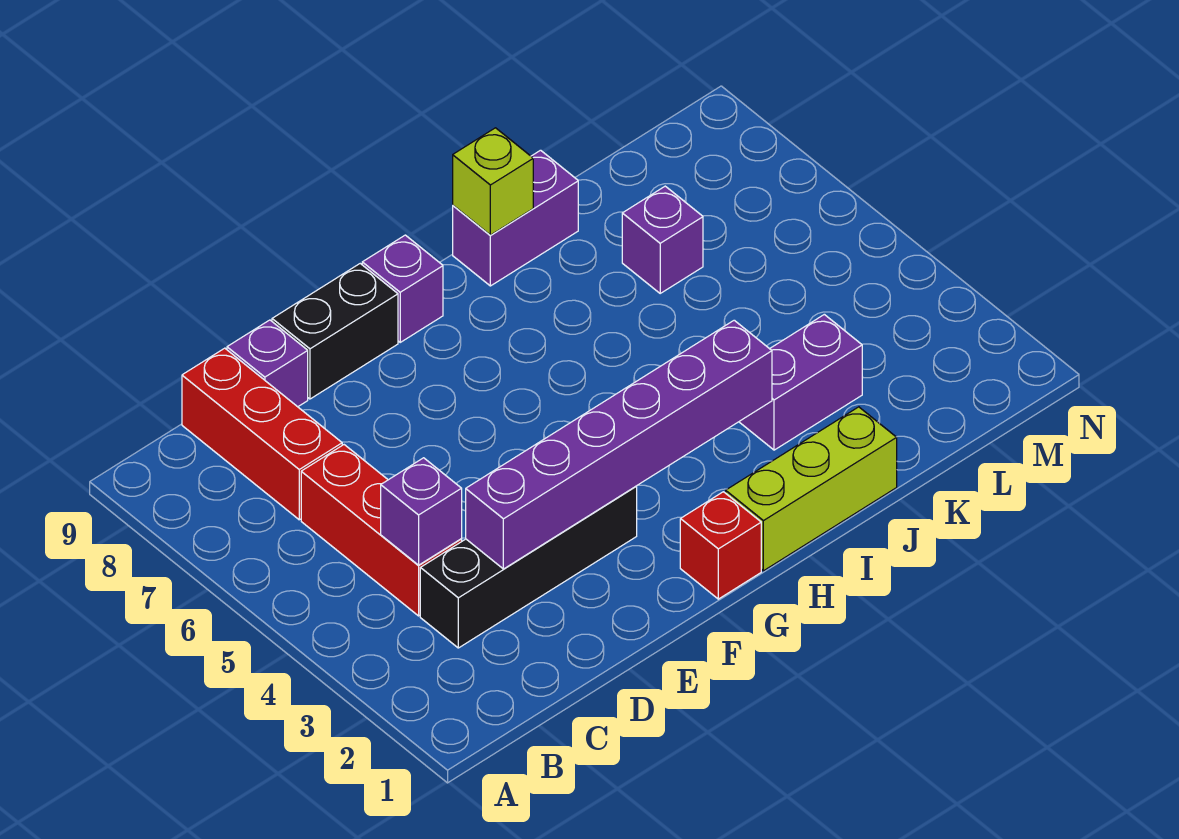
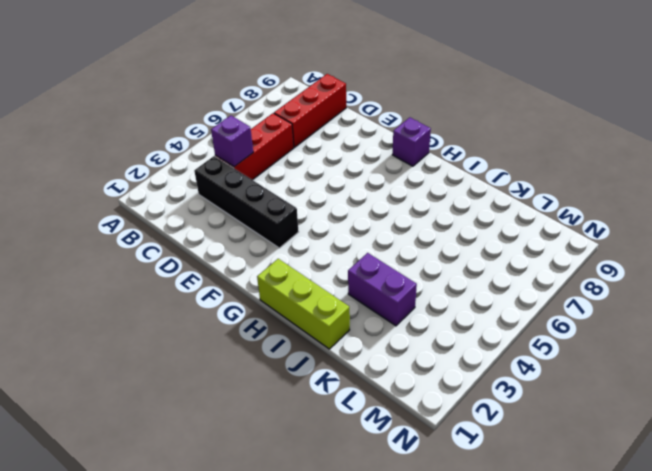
none -> purple 1x1 brick [227,320,308,407]
none -> black 1x2 brick [272,264,398,399]
none -> red 1x1 brick [680,492,761,599]

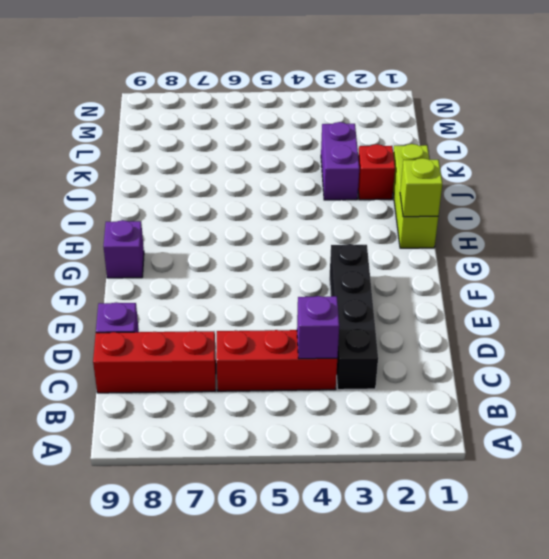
lime 1x1 brick [400,158,442,217] -> lime 1x1 brick moved to [453,128,533,235]
red 1x1 brick [358,144,395,200] -> red 1x1 brick moved to [680,492,761,599]
none -> black 1x2 brick [272,264,398,399]
none -> purple 1x2 brick [453,150,578,286]
none -> purple 1x1 brick [622,186,703,293]

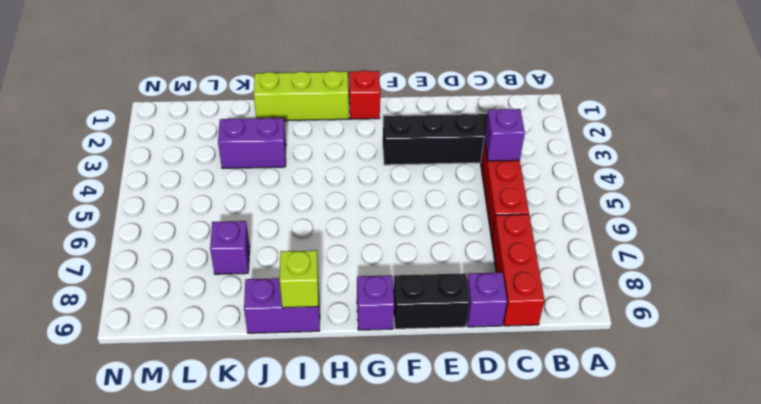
none -> purple 1x6 brick [466,320,772,569]

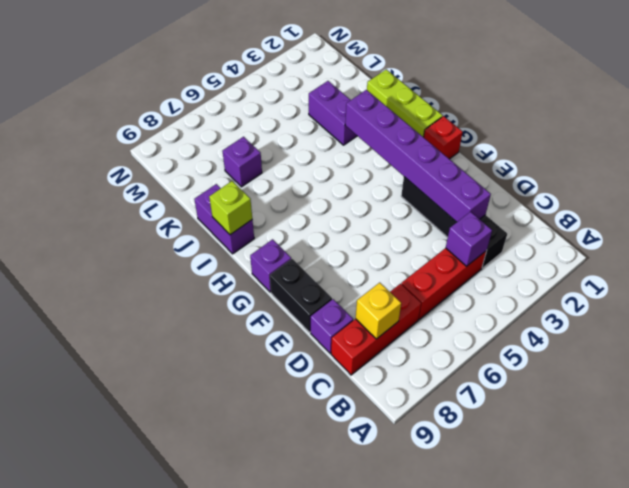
yellow 1x1 brick [356,283,401,339] -> none

